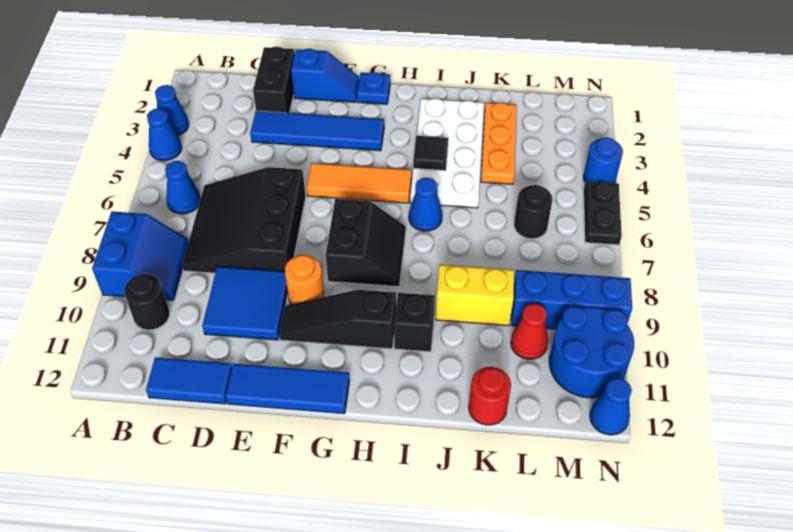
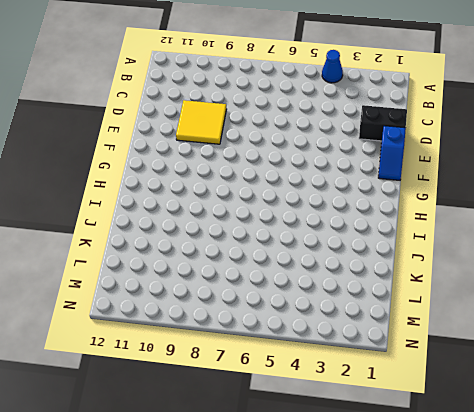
yellow 2x2 tile [176,100,227,144] -> blue 2x2 tile [202,266,288,340]
none -> blue 1x1 cone [155,85,189,135]
none -> blue 2x2 slope [92,212,189,300]
none -> blue 1x1 cone [165,161,201,214]
none -> black 1x1 round brick [124,274,170,330]

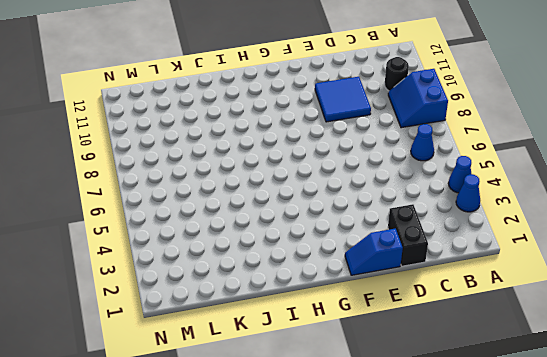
none -> black 3x3 slope [182,167,306,273]
none -> blue 1x2 tile [146,357,232,404]
none -> blue 1x4 tile [250,111,384,151]
none -> blue 1x3 tile [226,364,349,414]

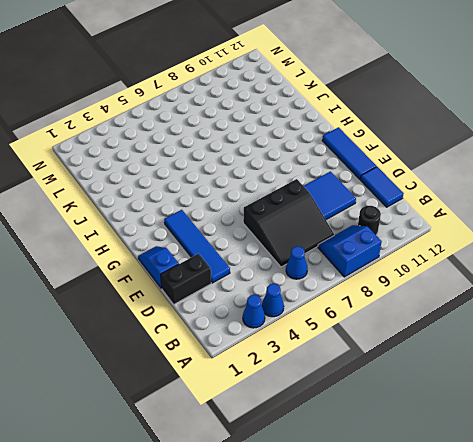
none -> orange 1x3 tile [307,163,411,203]
none -> orange 1x1 round brick [285,255,324,304]
none -> black 1x3 slope [279,290,396,349]
none -> blue 1x1 plate [357,72,390,104]

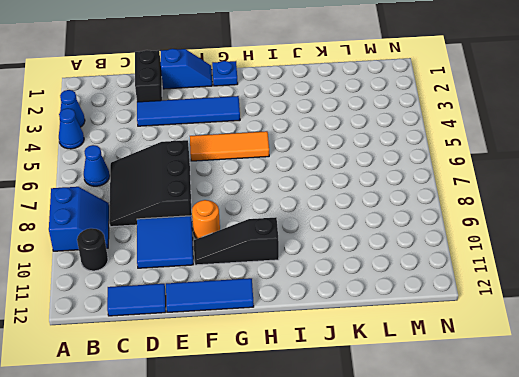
none -> black 2x2 slope [326,199,406,287]
none -> white 2x4 plate [410,98,484,208]
none -> blue 1x1 cone [409,178,442,231]
none -> black 1x1 brick [394,293,435,352]

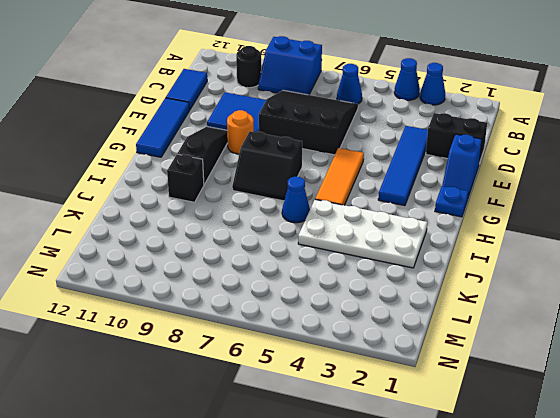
none -> yellow 1x2 brick [436,265,514,326]
none -> orange 1x3 plate [481,103,517,184]
none -> red 1x1 round brick [469,367,511,425]
none -> black 1x1 round brick [514,185,553,239]

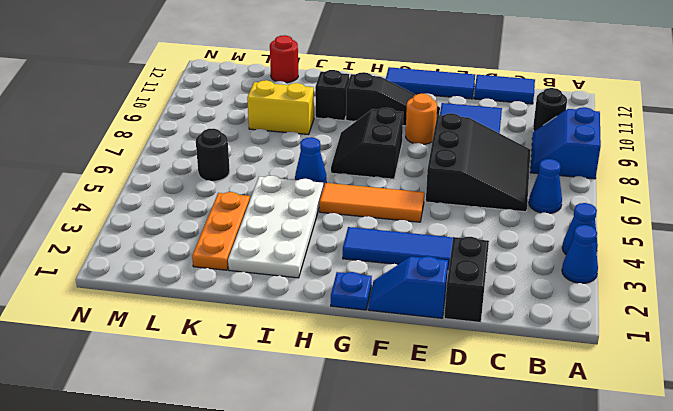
none -> blue 1x3 brick [511,270,632,329]
none -> red 1x1 cone [511,304,548,359]
none -> blue 2x2 round brick [549,307,634,398]
none -> blue 1x1 round brick [583,138,623,183]

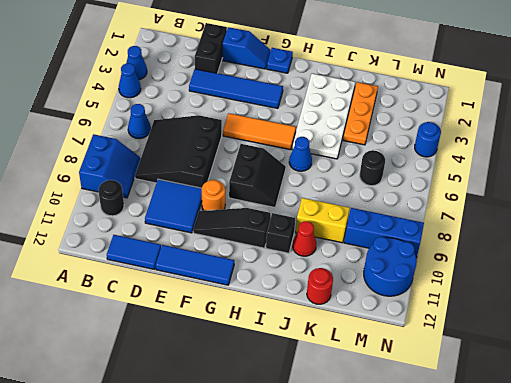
red 1x1 cone [293,221,316,256] -> red 1x1 cone moved to [511,304,548,359]
none -> black 1x2 plate [584,182,622,245]
none -> blue 1x1 cone [590,378,632,435]
none -> black 1x1 tile [413,136,448,171]

